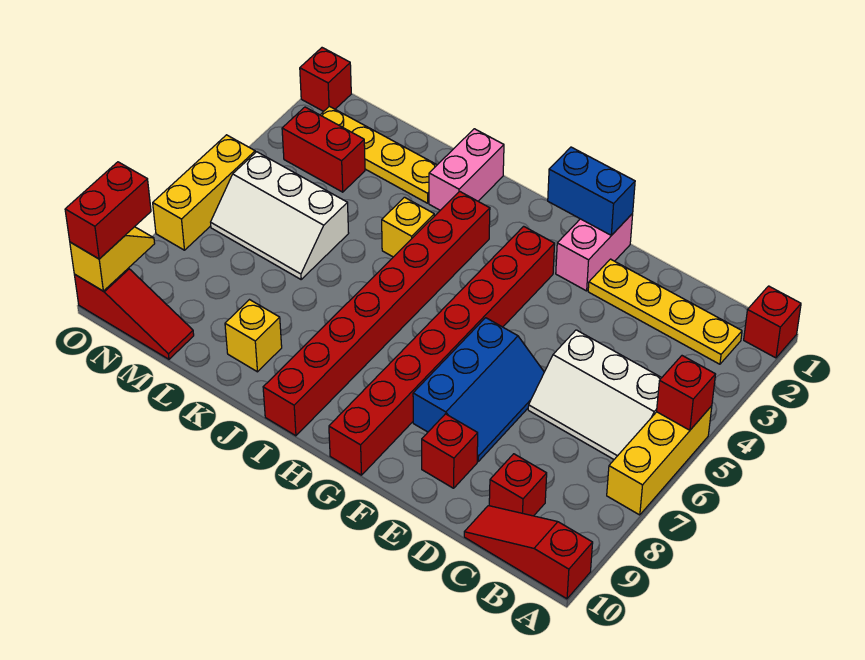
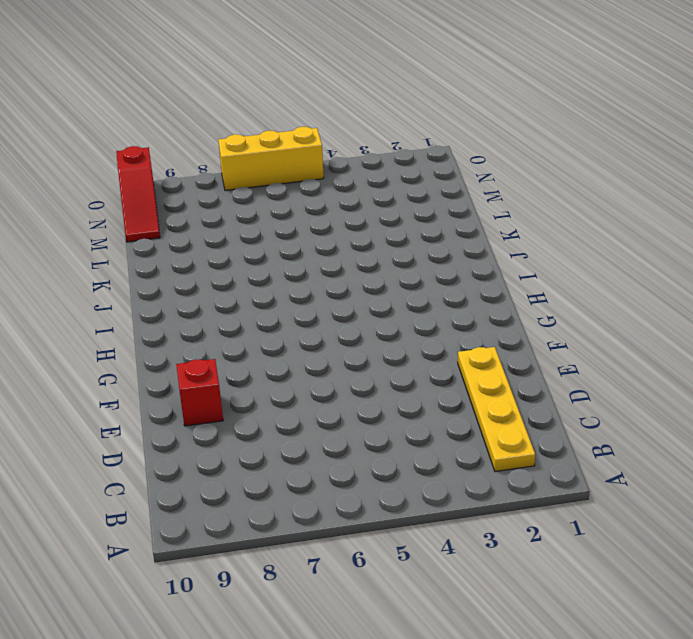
none -> red 1x1 brick [744,286,801,358]
none -> yellow 1x3 brick [607,406,712,515]
none -> red 1x3 slope [464,506,593,599]

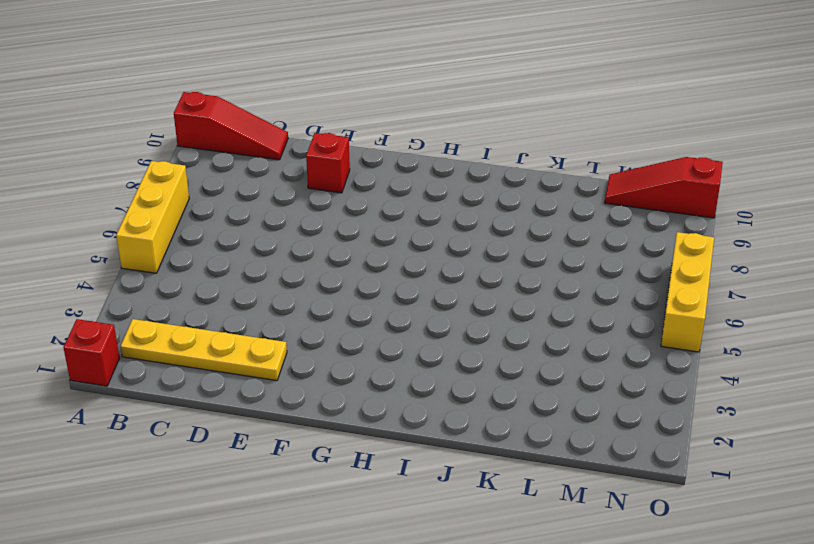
none -> white 2x3 slope [528,330,662,459]
none -> red 1x1 brick [489,454,547,516]
none -> blue 2x3 slope [413,318,544,461]

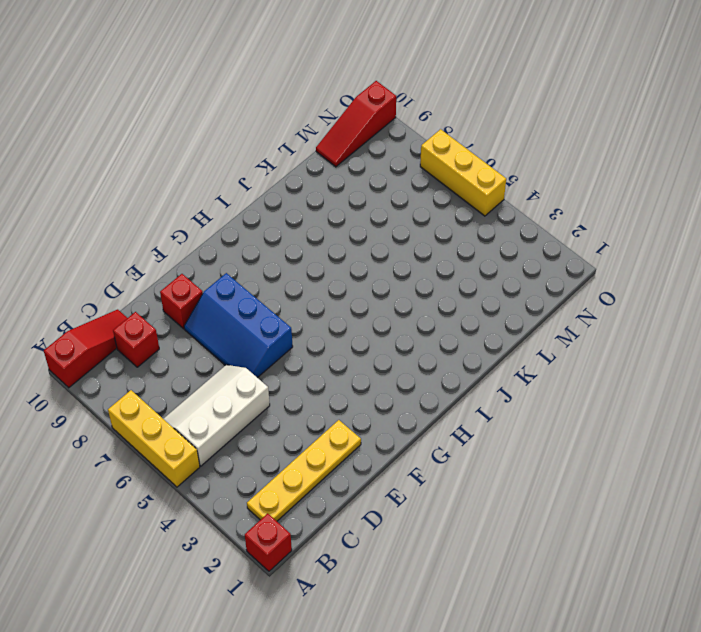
none -> pink 1x2 brick [556,214,633,291]
none -> red 1x8 brick [329,226,555,475]
none -> red 1x8 brick [263,191,490,436]

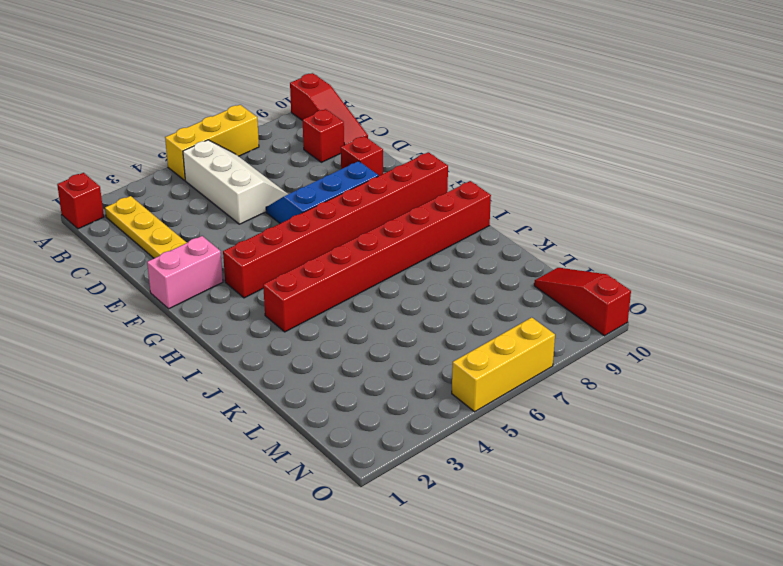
none -> pink 1x2 brick [429,129,504,210]
none -> yellow 1x1 brick [382,197,434,257]
none -> yellow 1x4 plate [321,106,437,203]

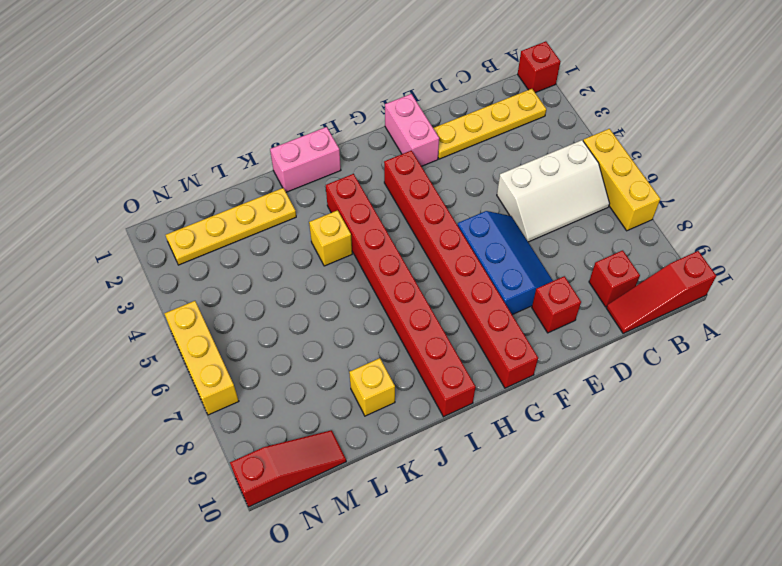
pink 1x2 brick [270,127,341,192] -> pink 1x2 brick turned to [429,129,504,210]
none -> white 2x3 slope [211,152,349,279]
none -> red 1x2 brick [282,107,365,192]
none -> red 1x1 brick [300,48,351,111]

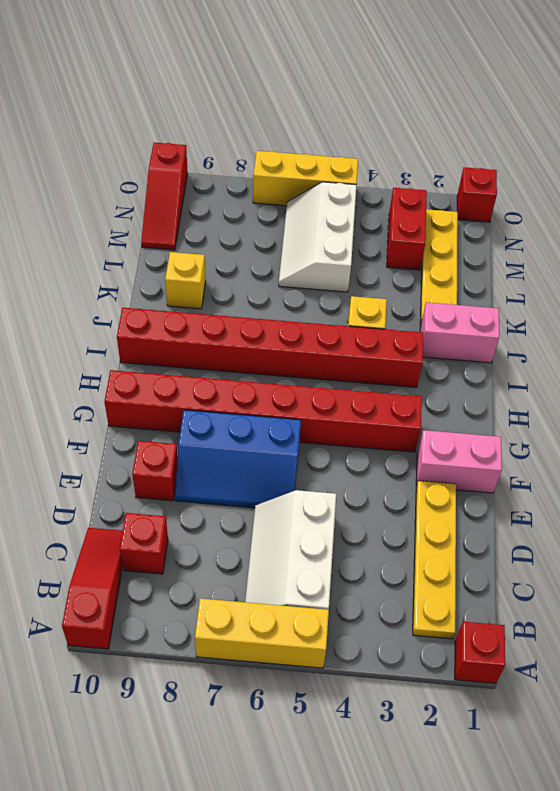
none -> red 1x1 brick [657,356,716,430]
none -> blue 1x2 brick [548,147,635,235]
none -> yellow 1x2 slope [70,227,155,291]

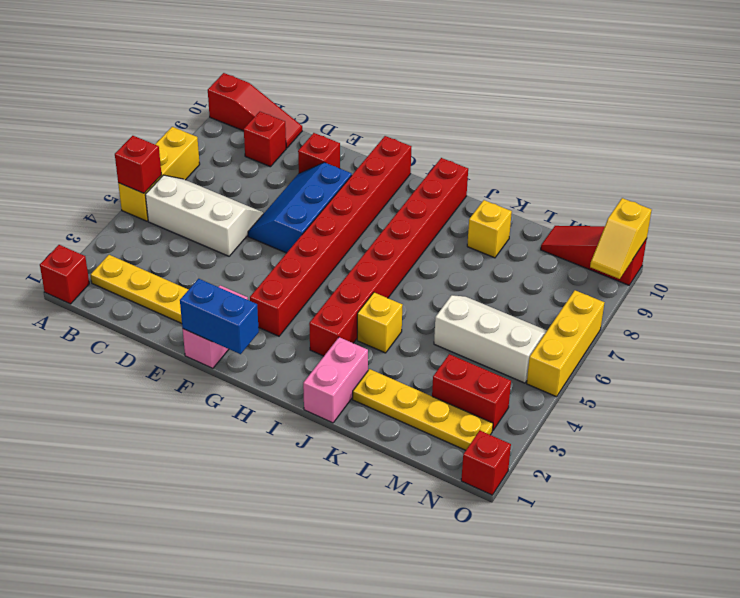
none -> red 1x2 brick [65,162,151,259]

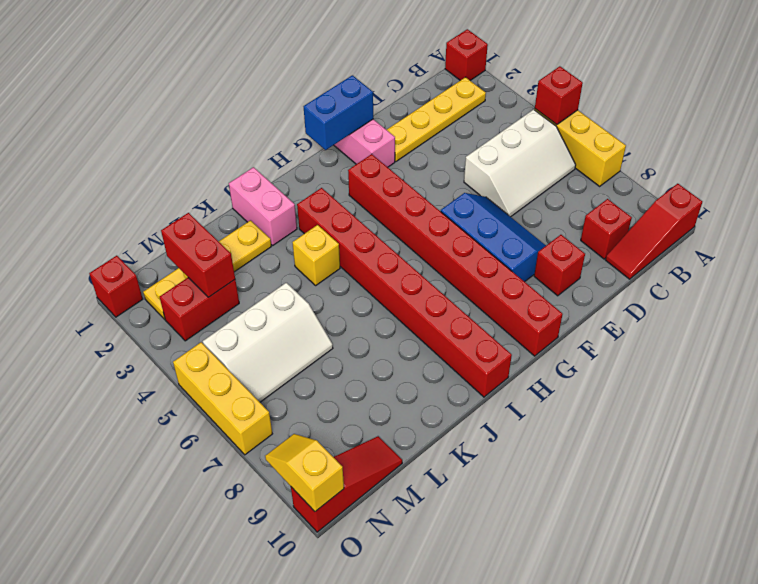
red 1x2 brick [161,213,235,297] -> red 1x2 brick moved to [65,162,151,259]
none -> yellow 1x1 brick [225,300,282,372]

